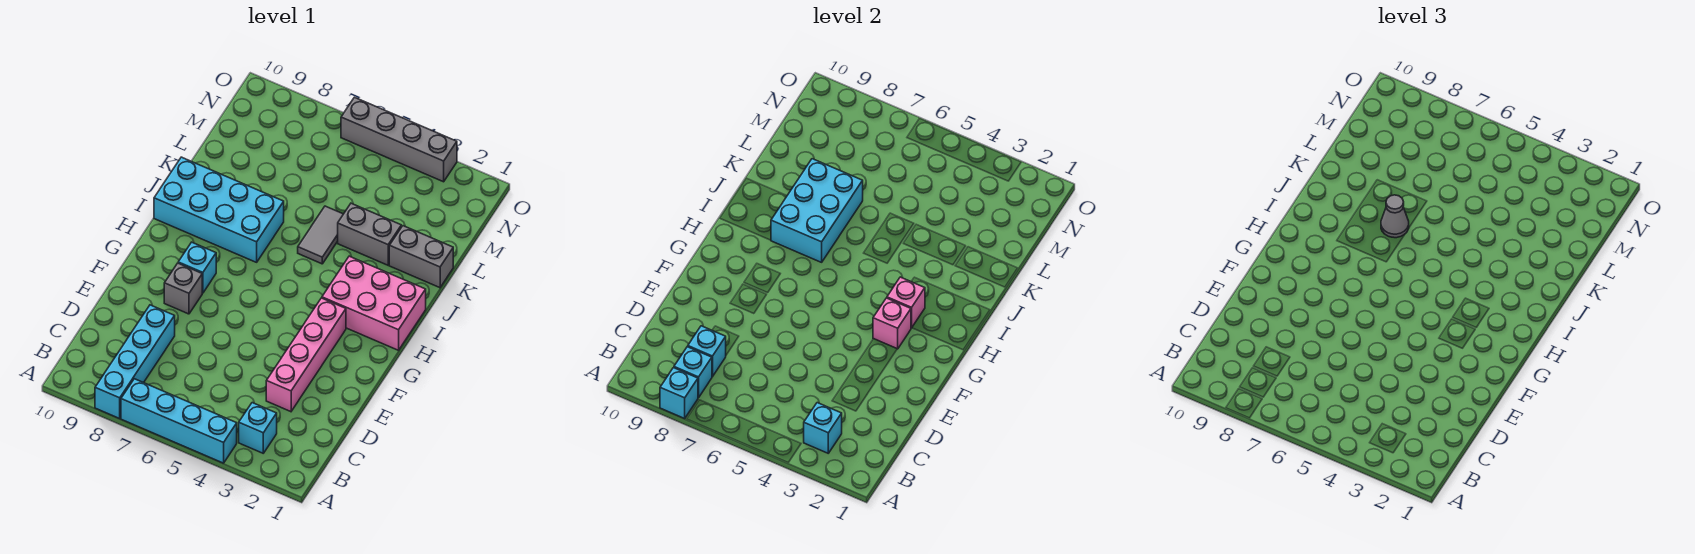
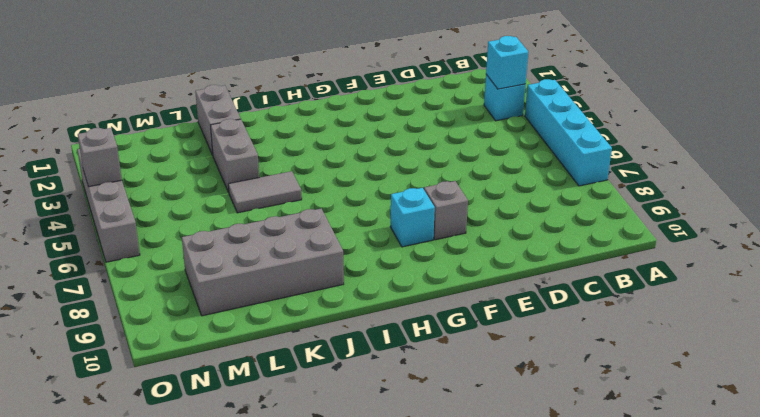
grey 2x4 brick [182,209,344,316] -> cyan 2x4 brick [154,157,284,262]
grey 1x1 brick [78,128,122,187] -> none
none -> cyan 1x4 brick [95,305,175,418]
none -> pink 1x4 brick [266,298,346,412]
none -> pink 2x3 brick [322,256,426,350]

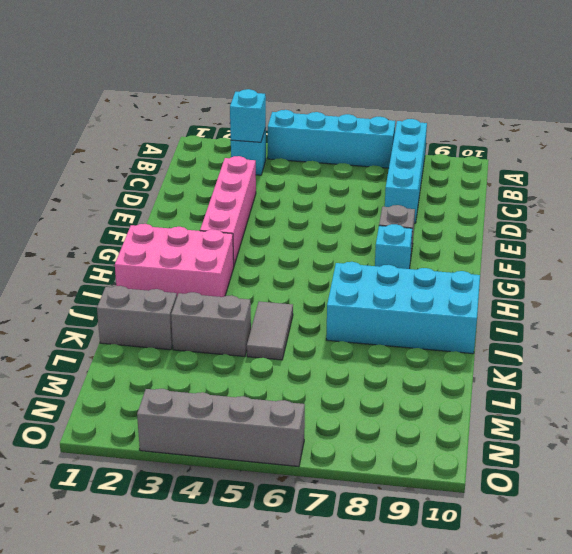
none -> cyan 1x1 brick [660,368,698,418]
none -> cyan 1x1 brick [674,347,712,398]
none -> cyan 1x1 brick [688,326,726,377]

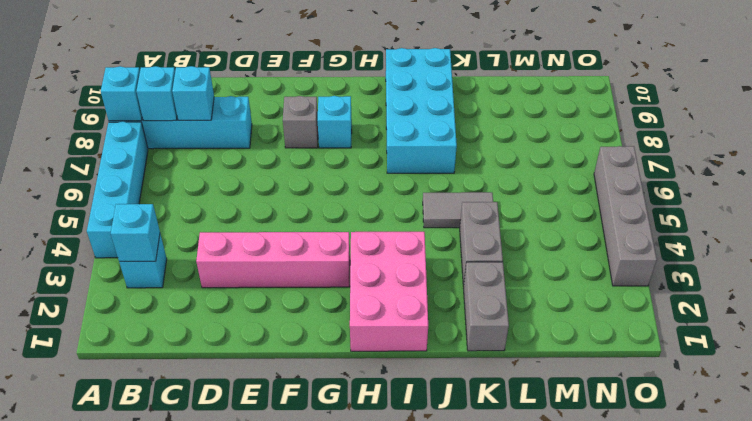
none -> pink 1x1 brick [873,298,911,349]
none -> pink 1x1 brick [887,277,925,328]
none -> cyan 2x3 brick [771,159,863,262]

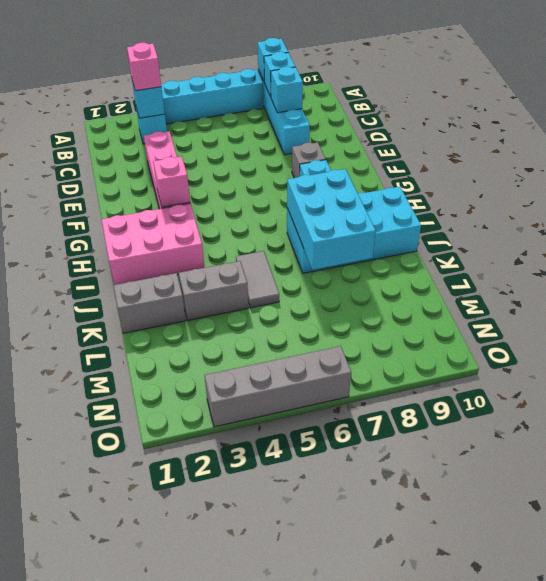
pink 1x1 brick [127,43,161,91] -> pink 1x1 brick moved to [887,277,925,328]
none -> grey 1x1 cone [1381,195,1409,238]

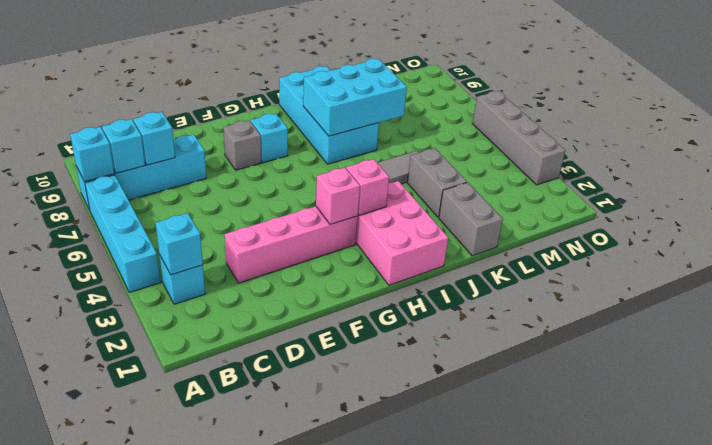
none -> grey 1x1 cone [1381,195,1409,238]

